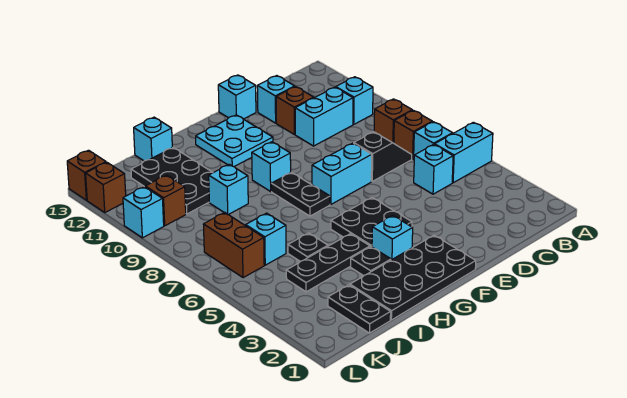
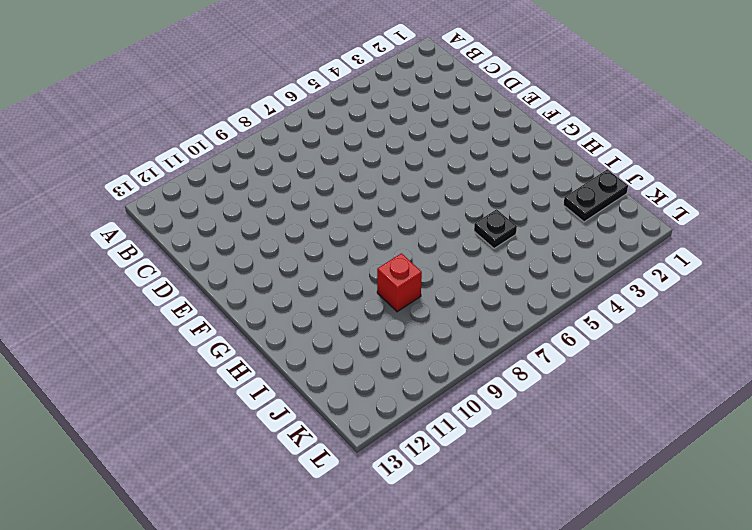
red 1x1 brick [377,253,422,312] -> cyan 1x1 brick [209,164,248,215]
none -> cyan 1x2 brick [435,122,493,183]
none -> cyan 1x1 brick [414,122,453,155]
none -> brown 1x1 brick [394,110,432,159]
none -> brown 1x1 brick [374,99,412,143]

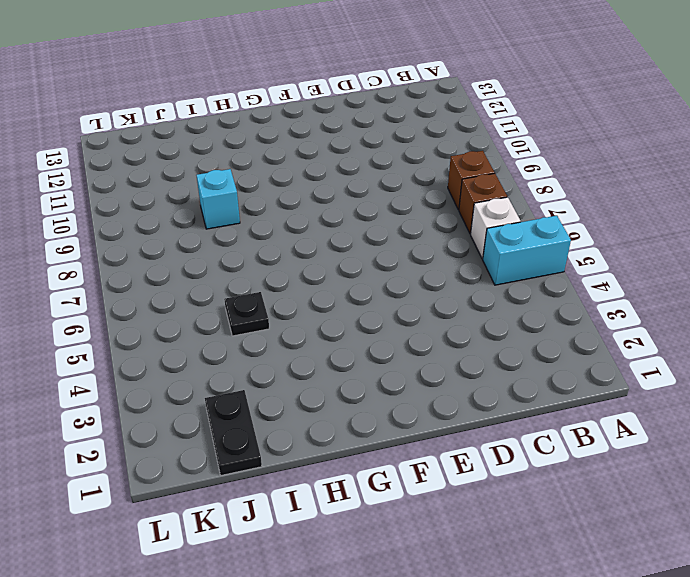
white 1x1 brick [471,197,521,259] -> cyan 1x1 brick [414,122,453,155]
none -> cyan 1x1 brick [336,77,373,124]
none -> cyan 1x1 brick [414,144,453,194]
none -> black 1x2 slope [354,132,412,181]
none -> cyan 1x2 brick [295,87,353,146]

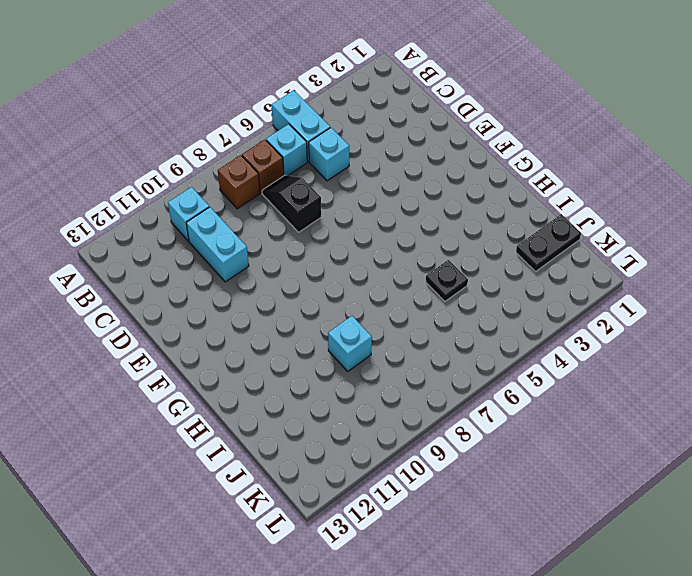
none -> brown 1x1 brick [276,87,314,135]
none -> cyan 1x1 brick [257,76,295,123]
none -> cyan 1x2 brick [312,143,372,204]
none -> cyan 1x1 brick [218,75,256,119]

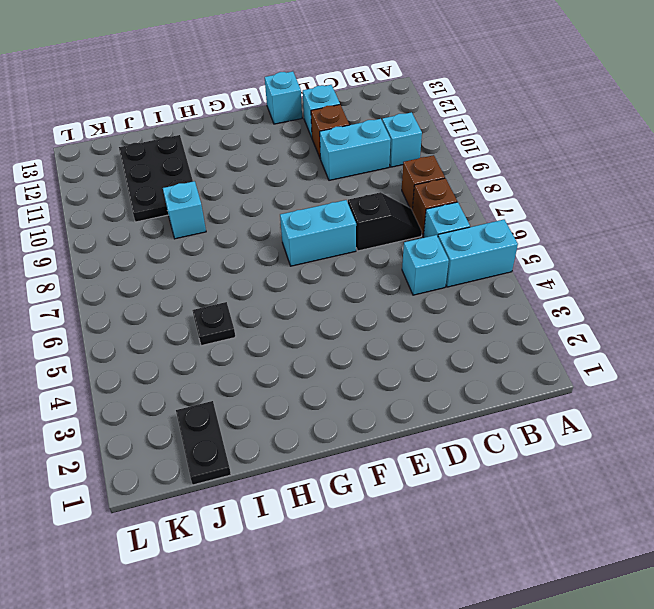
none -> black 2x4 plate [350,235,476,320]
none -> black 2x2 plate [331,198,412,247]
none -> cyan 2x2 plate [196,115,273,167]
none -> cyan 1x1 brick [372,215,413,260]

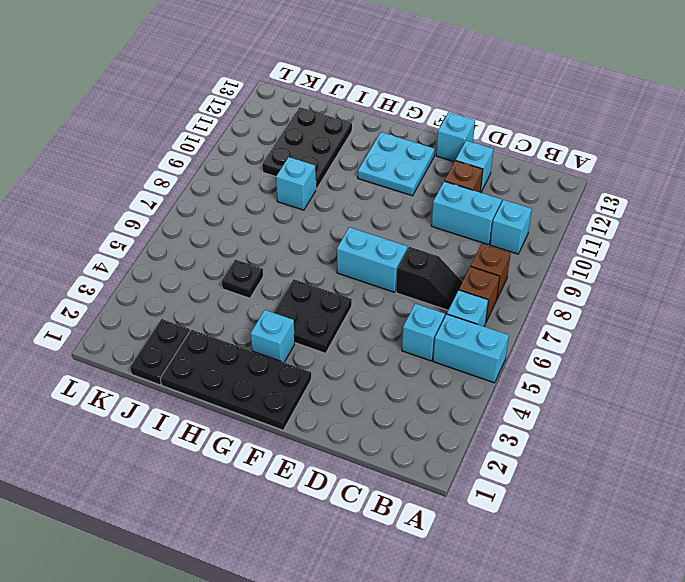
none -> black 1x2 plate [271,173,330,216]
none -> cyan 1x1 brick [252,142,291,191]
none -> black 1x1 plate [351,247,391,276]
none -> black 1x3 plate [286,234,370,292]

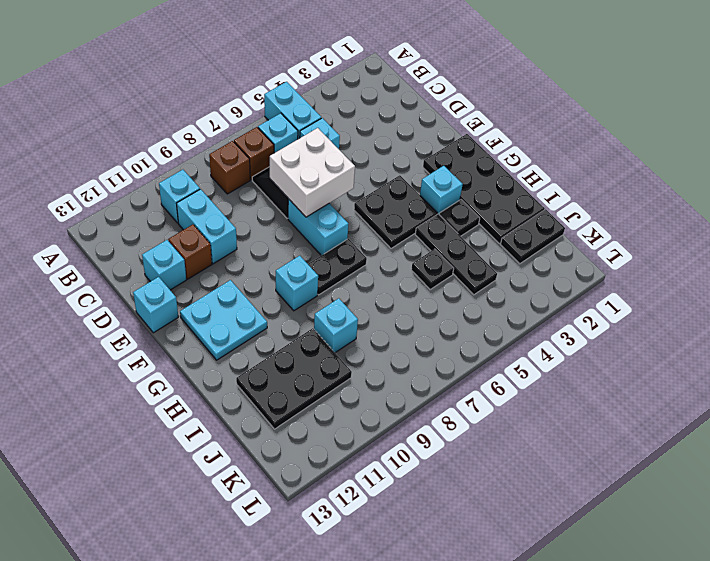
white 2x2 brick [270,128,355,217] -> none
none -> cyan 1x1 brick [134,117,172,161]
none -> cyan 1x1 brick [246,213,286,265]
none -> brown 1x2 brick [203,212,264,278]
none -> brown 1x1 brick [145,175,186,226]

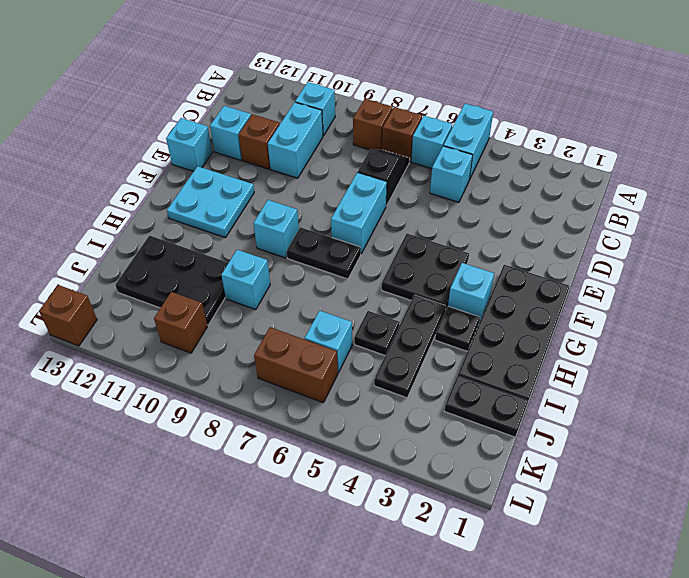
none -> cyan 1x1 brick [134,117,172,161]
none -> cyan 1x1 brick [123,187,164,238]
none -> brown 1x1 brick [86,162,126,212]

